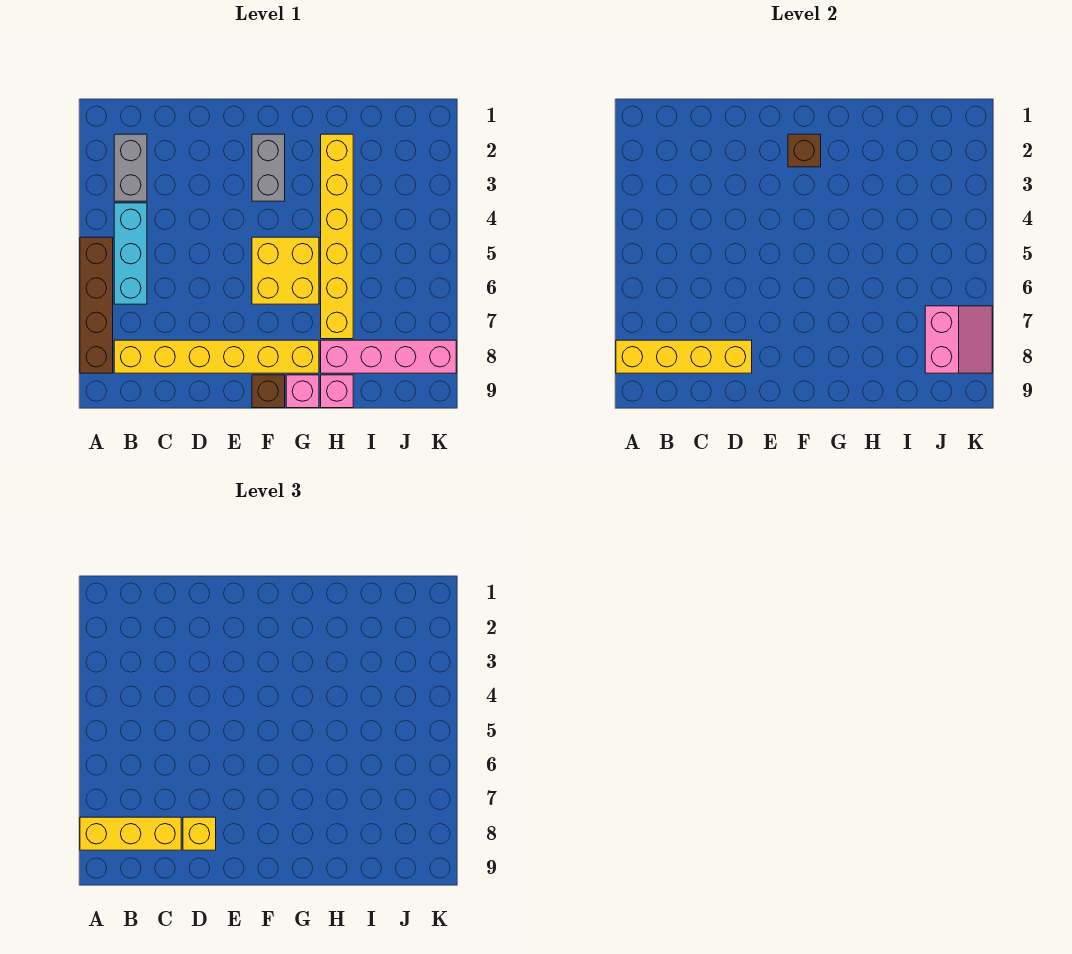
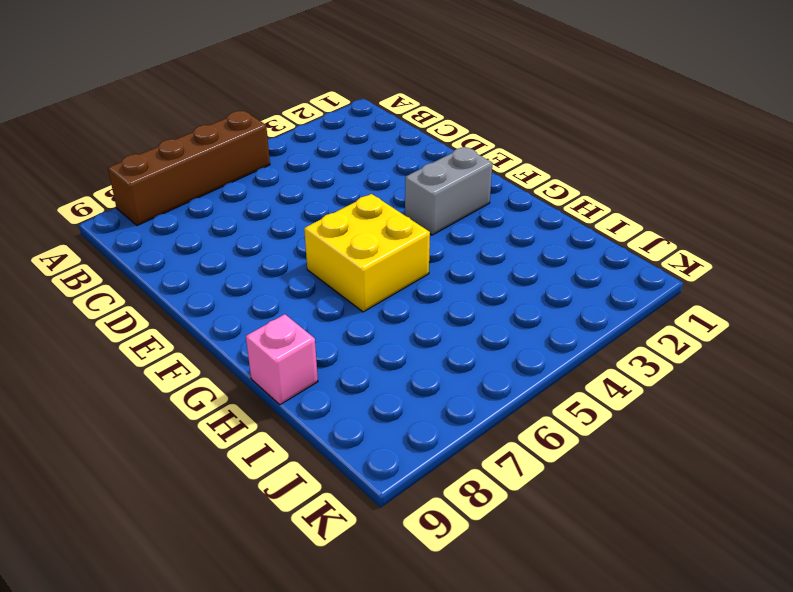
none -> grey 1x2 brick [114,134,147,201]
none -> cyan 1x3 brick [114,203,147,304]
none -> yellow 1x6 brick [114,340,319,373]

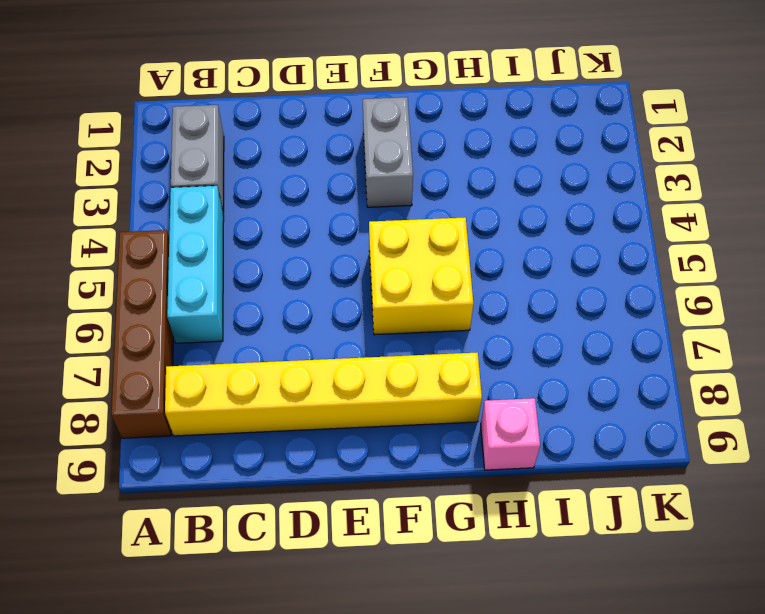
none -> brown 1x1 brick [252,375,285,408]
none -> pink 1x1 brick [286,375,319,408]
none -> yellow 1x6 brick [321,134,353,339]

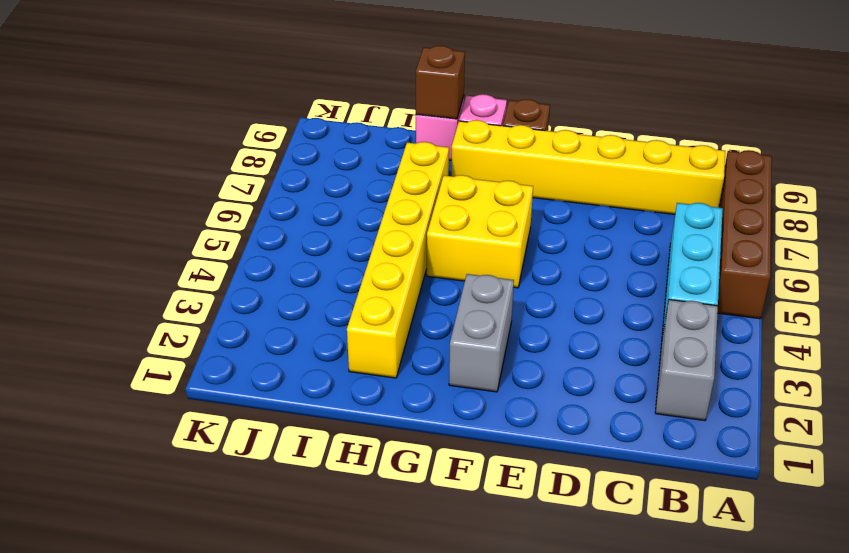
brown 1x1 brick [416,46,465,119] -> brown 1x1 brick moved to [788,134,821,167]
none -> pink 1x4 brick [321,340,456,373]
none -> yellow 1x4 brick [616,340,752,373]
none -> pink 2x2 slope [925,306,992,373]

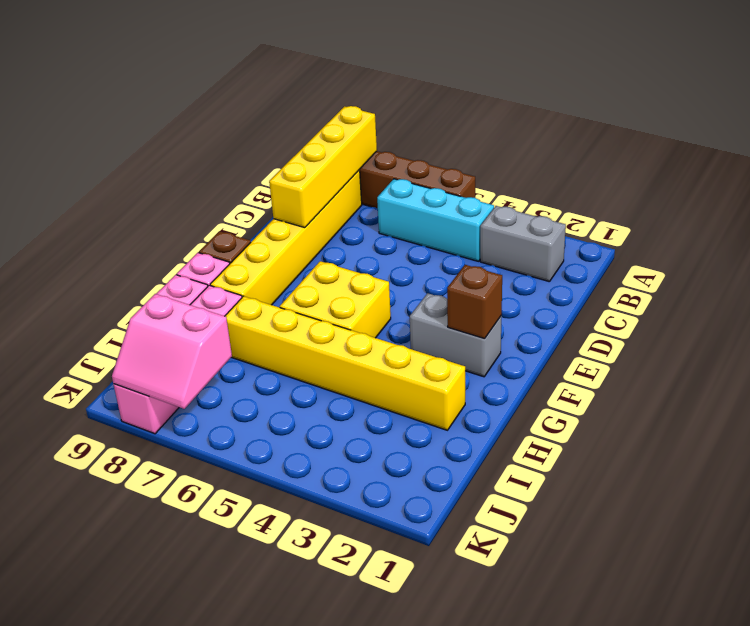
none -> yellow 1x3 brick [80,817,181,850]
none -> yellow 1x1 brick [183,817,216,850]

